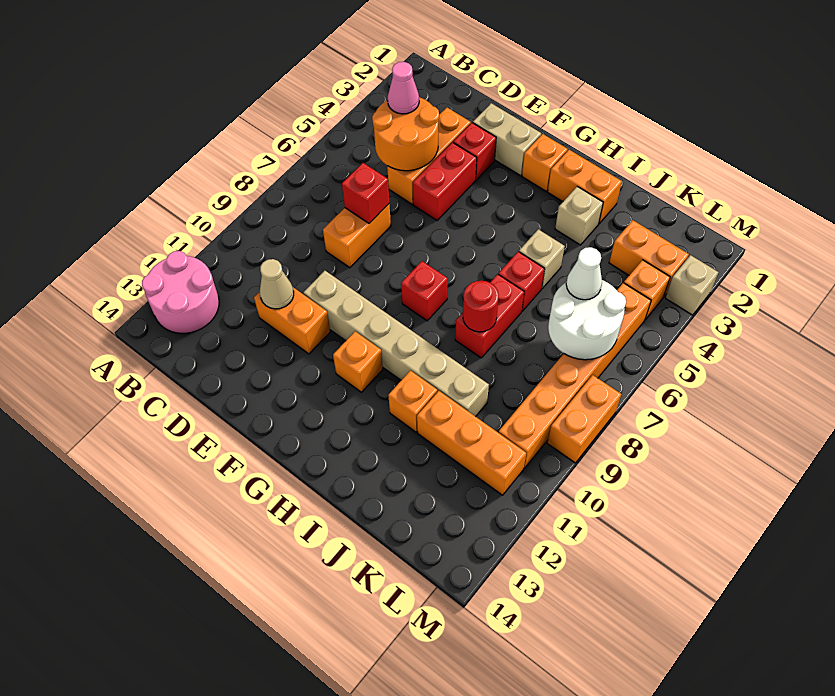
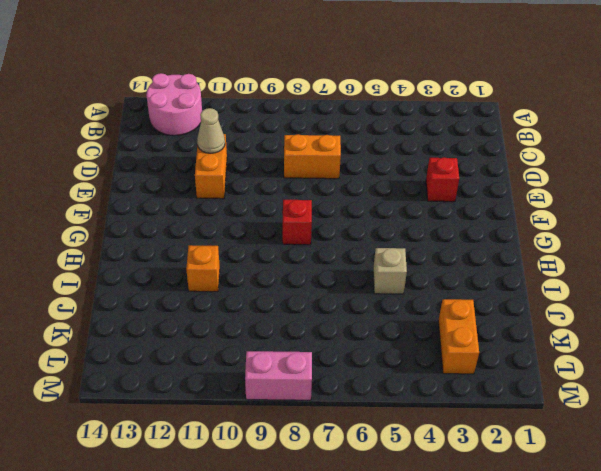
pink 1x2 brick [245,351,312,400] -> orange 1x2 brick [547,375,621,463]
none -> orange 1x3 brick [387,108,471,204]
none -> tan 1x2 brick [473,103,541,176]
none -> red 1x2 brick [413,142,477,220]
none -> tan 1x6 brick [303,271,489,417]

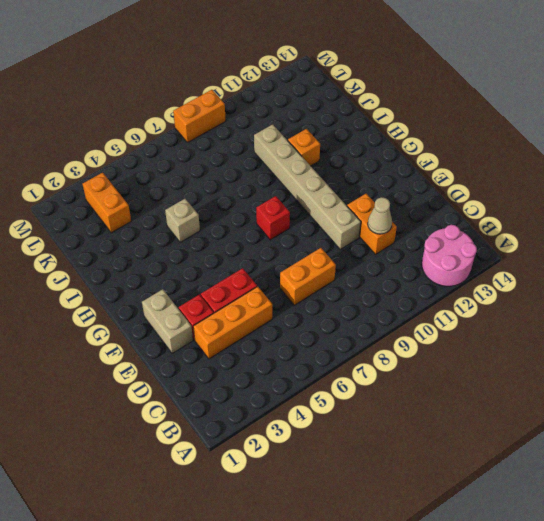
none -> orange 1x1 brick [522,134,568,191]
none -> orange 1x1 brick [333,331,383,392]
none -> orange 1x2 brick [548,150,622,224]
none -> tan 1x1 brick [555,187,603,245]

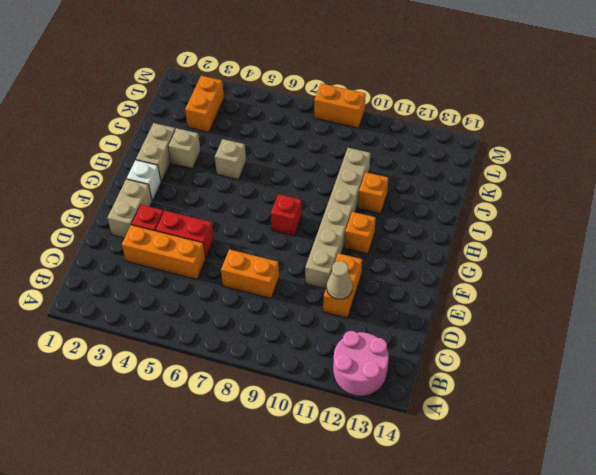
white 1x1 brick [127,160,161,201] -> orange 1x1 brick [522,134,568,191]
tan 1x2 brick [136,123,175,182] -> orange 1x2 brick [548,150,622,224]
none -> red 1x1 brick [498,252,545,311]
none -> red 1x2 brick [455,274,524,358]
none -> orange 1x3 brick [417,391,526,495]
none -> orange 1x1 brick [624,260,670,320]

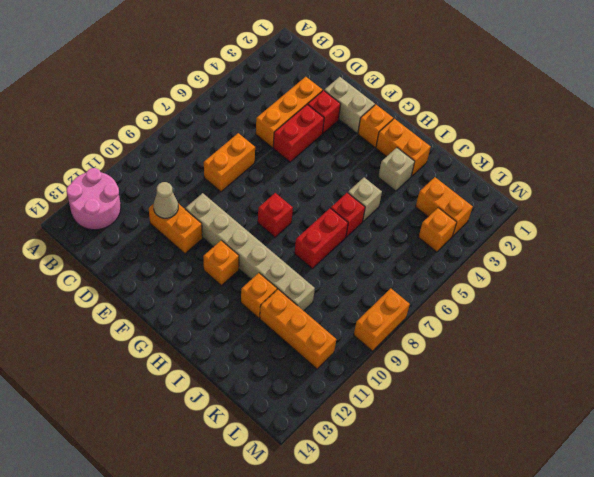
none -> orange 1x6 brick [499,283,651,468]
none -> tan 1x1 brick [665,255,718,315]
none -> orange 2x2 round brick [372,97,439,171]
none -> red 1x1 brick [342,163,389,223]

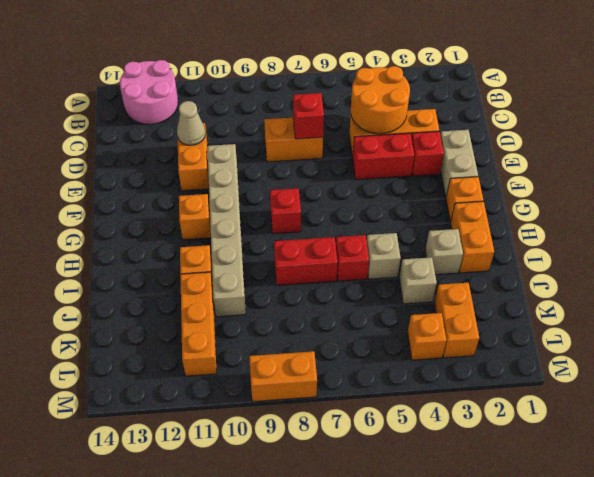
tan 1x1 brick [399,257,437,304] -> tan 1x1 brick moved to [665,255,718,315]
none -> orange 1x6 brick [499,283,651,468]
none -> red 1x1 round brick [463,281,499,332]
none -> white 2x2 round brick [548,280,626,360]
none -> pink 1x1 cone [388,62,419,114]

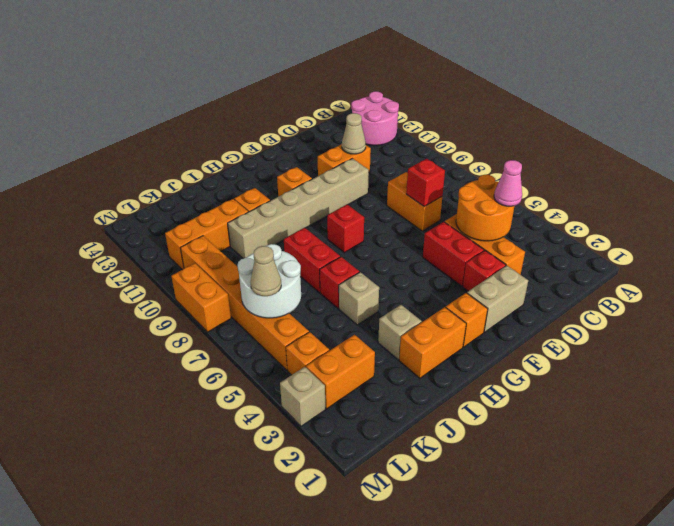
tan 1x1 cone [251,246,281,296] -> none
none -> red 1x1 round brick [463,281,499,332]
none -> white 1x1 cone [566,247,602,300]

